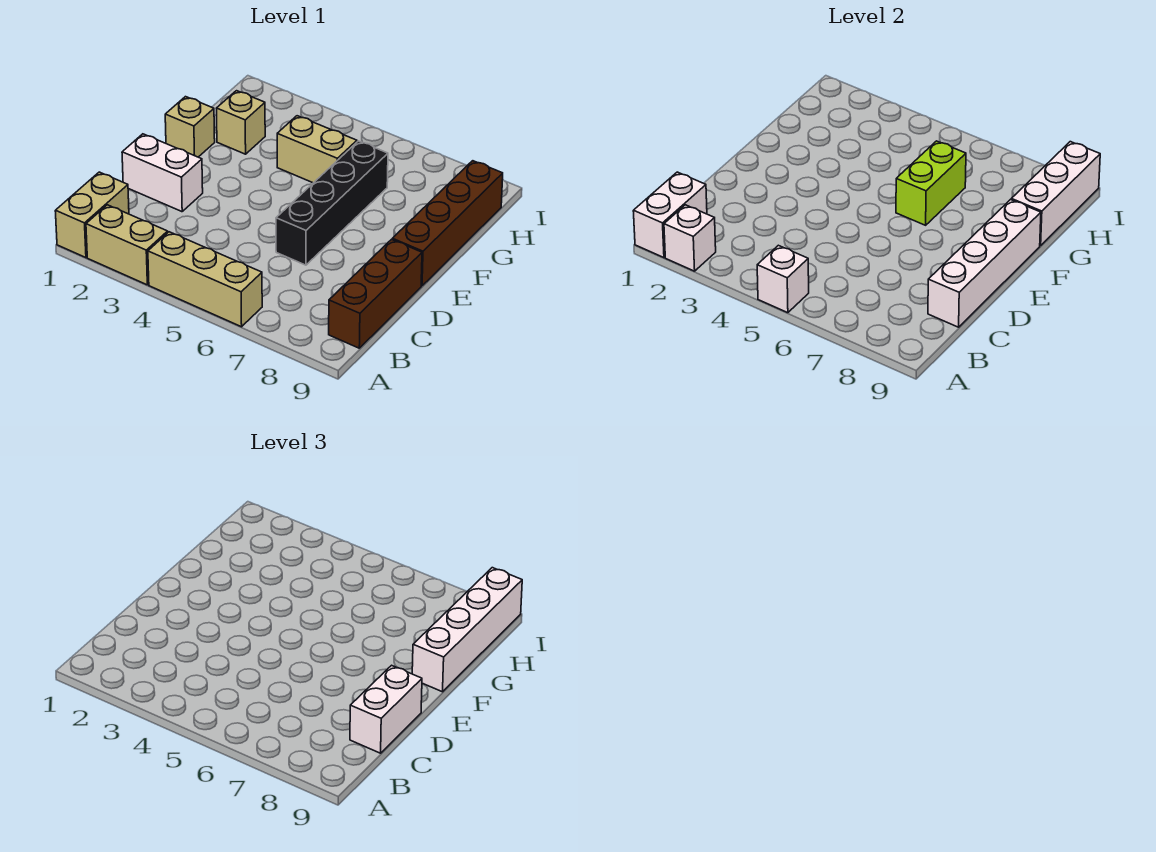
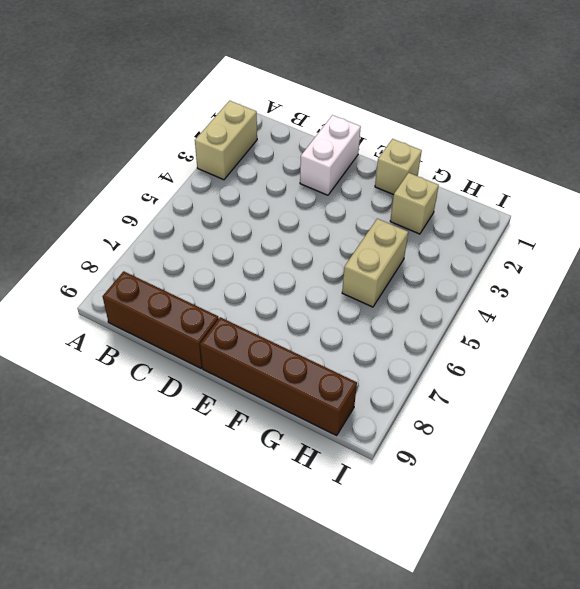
none -> tan 1x2 brick [55,172,129,258]
none -> tan 1x3 brick [148,232,262,327]
none -> black 1x4 brick [276,141,388,265]

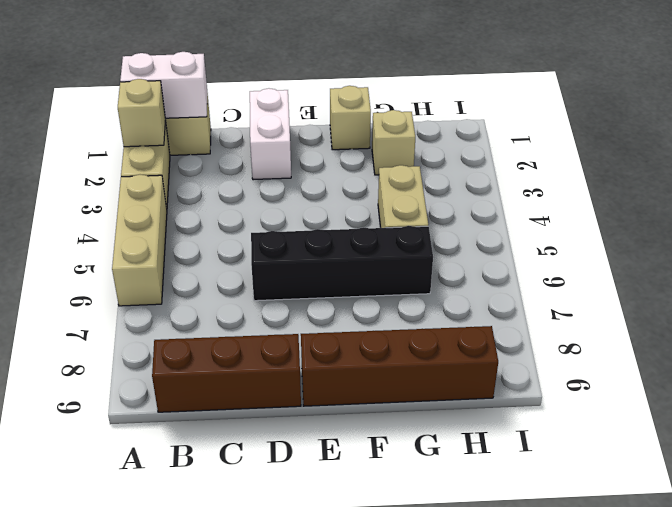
tan 1x1 brick [118,79,166,147] -> white 1x1 brick [664,205,716,271]
none -> white 1x1 brick [757,245,809,313]
none -> white 1x4 brick [928,200,1041,327]
none -> lime 1x2 brick [896,141,966,225]

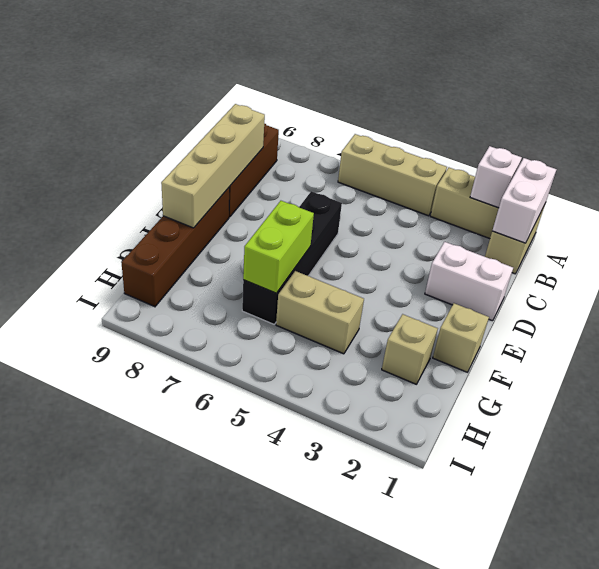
tan 1x4 brick [161,104,265,228] -> white 1x4 brick [928,200,1041,327]
none -> white 1x1 brick [757,245,809,313]
none -> white 1x3 brick [1011,142,1100,246]
none -> white 1x2 brick [350,665,422,753]

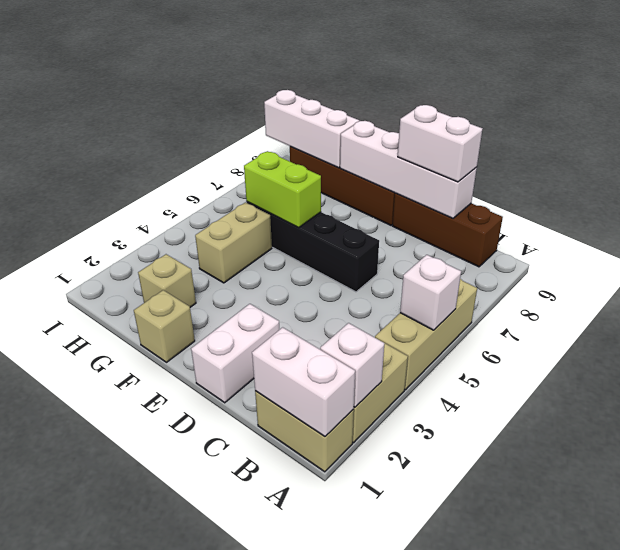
none -> white 1x4 brick [412,568,522,692]

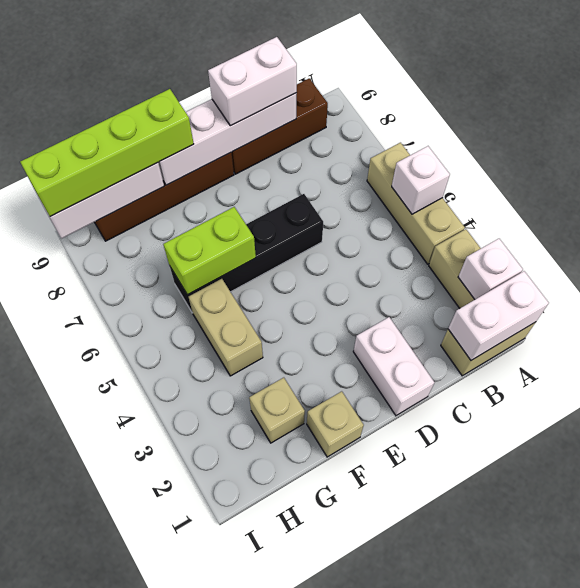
lime 1x4 brick [20,89,194,216] -> white 1x4 brick [412,568,522,692]

